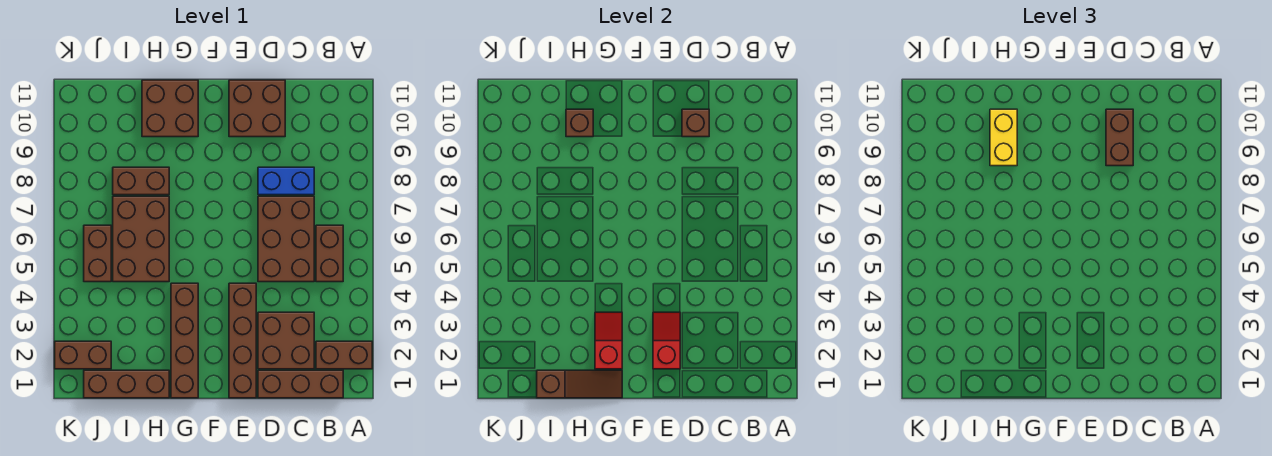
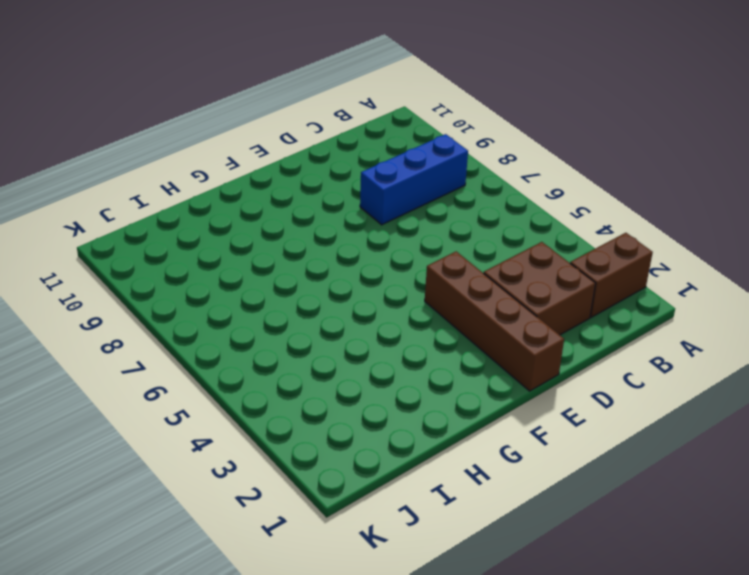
blue 1x3 brick [360,134,468,225] -> blue 1x2 brick [258,167,314,195]
none -> brown 1x3 brick [258,370,343,398]
none -> brown 1x2 brick [316,225,343,282]
none -> brown 2x3 brick [258,196,314,282]

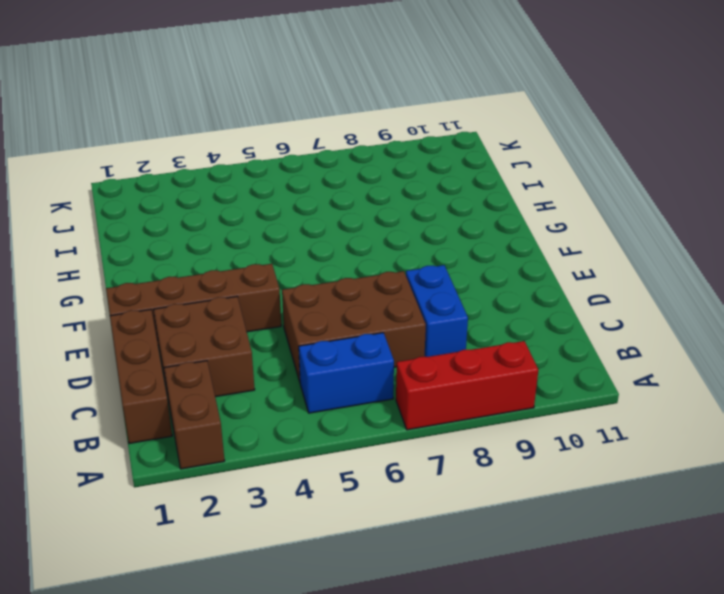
red 1x3 brick [396,341,538,430] -> none
blue 1x2 brick [299,333,394,413] -> brown 1x2 brick [316,225,343,282]
none -> brown 2x2 brick [229,80,285,137]
none -> brown 1x4 brick [171,283,198,398]
none -> brown 2x2 brick [142,80,198,137]

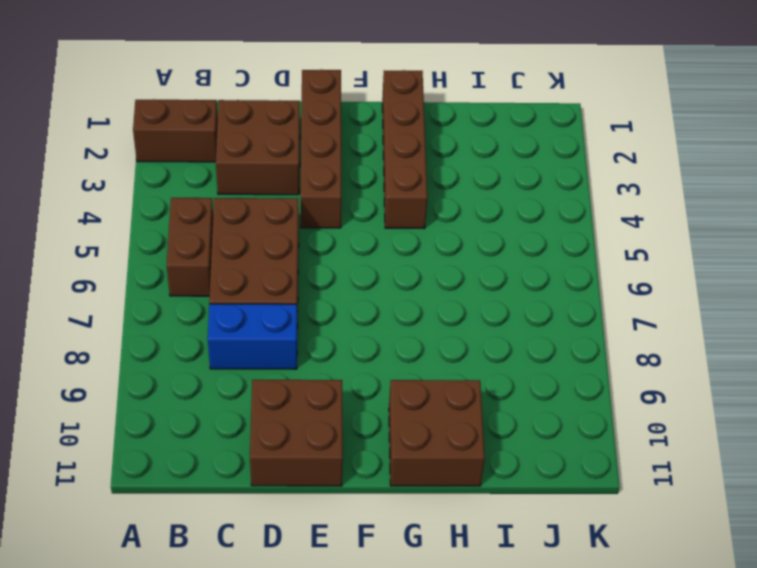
none -> brown 1x3 brick [258,370,343,398]
none -> brown 1x3 brick [84,370,169,398]
none -> brown 2x3 brick [113,196,169,282]

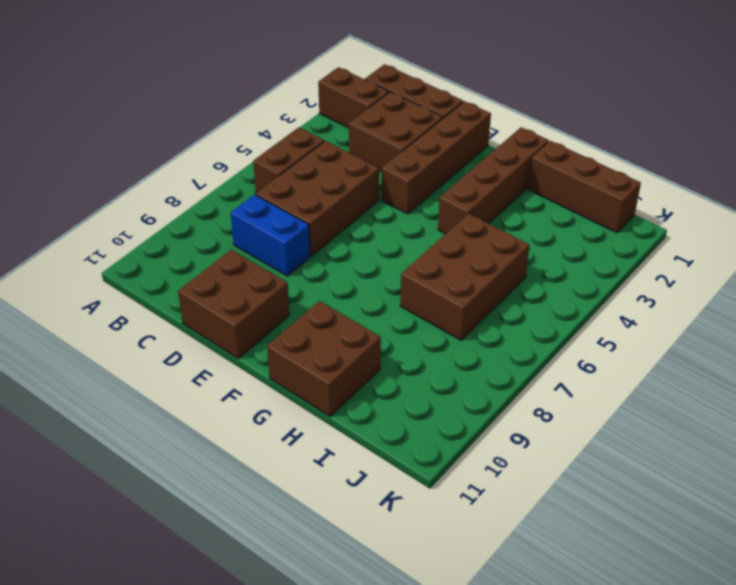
none -> brown 1x2 brick [113,167,169,195]
none -> brown 1x2 brick [55,341,111,369]
none -> brown 1x2 brick [84,225,111,282]

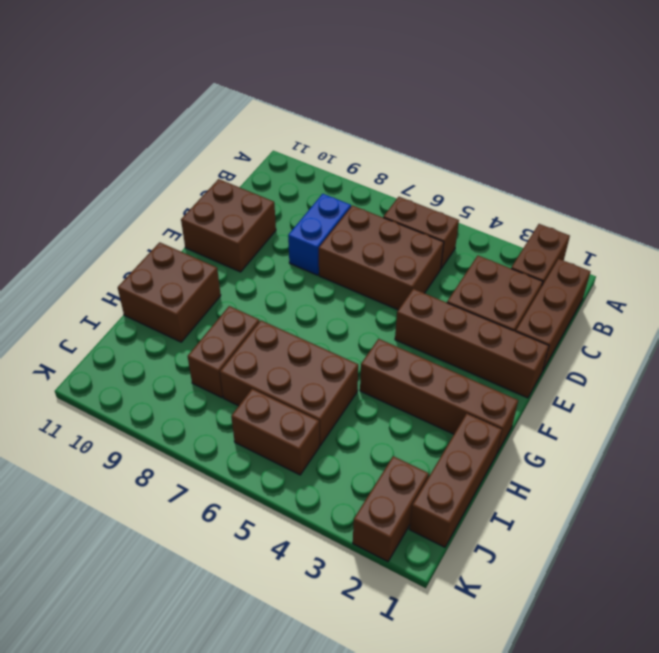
none -> brown 1x1 brick [682,109,709,137]
none -> red 1x2 slope [653,312,680,369]
none -> brown 1x3 slope [537,370,622,398]

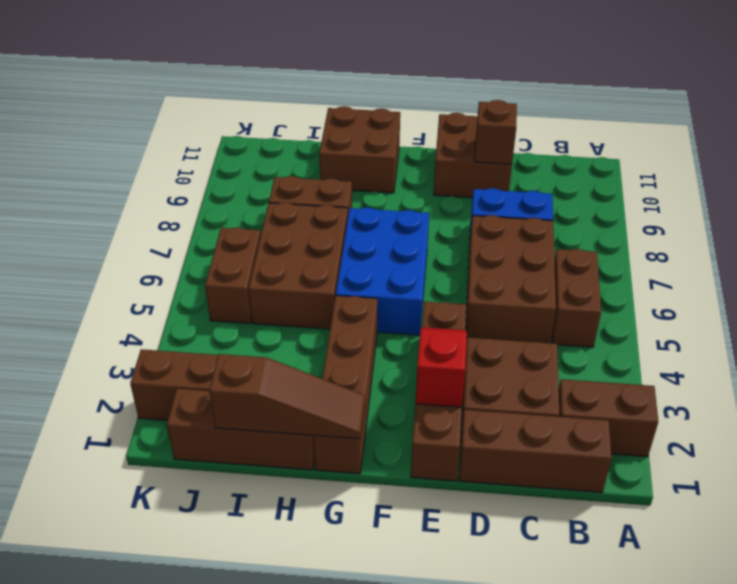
blue 2x3 brick [336,207,429,335] -> none
none -> red 1x2 slope [595,312,622,369]
none -> brown 1x1 brick [566,109,593,137]
none -> brown 1x2 brick [1106,109,1133,166]

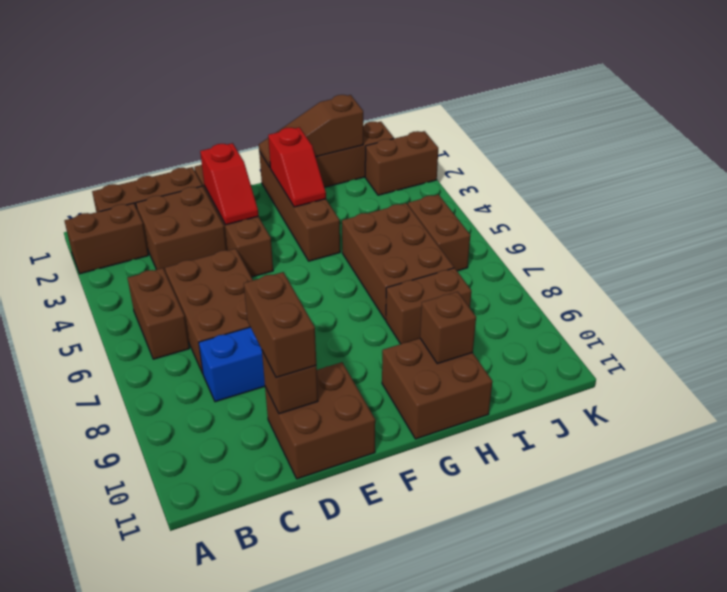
none -> yellow 1x2 brick [990,109,1017,166]

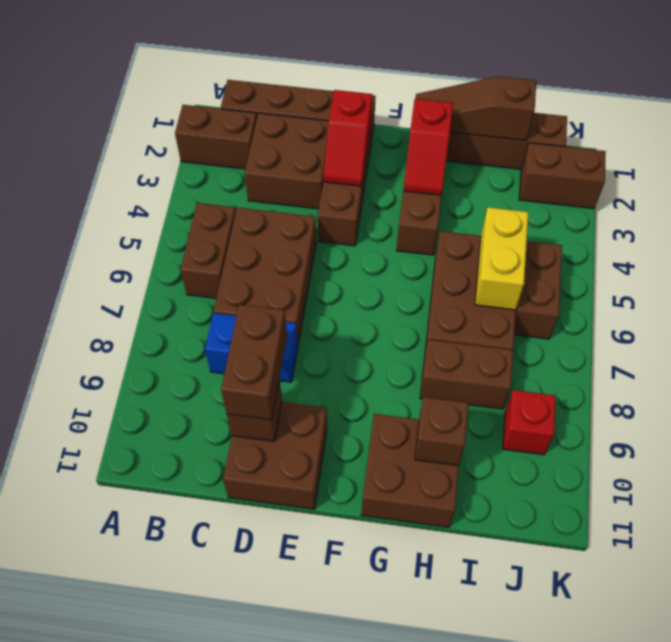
yellow 1x2 brick [475,207,528,310] -> yellow 1x2 brick moved to [990,109,1017,166]
red 1x1 brick [503,390,556,455] -> none

